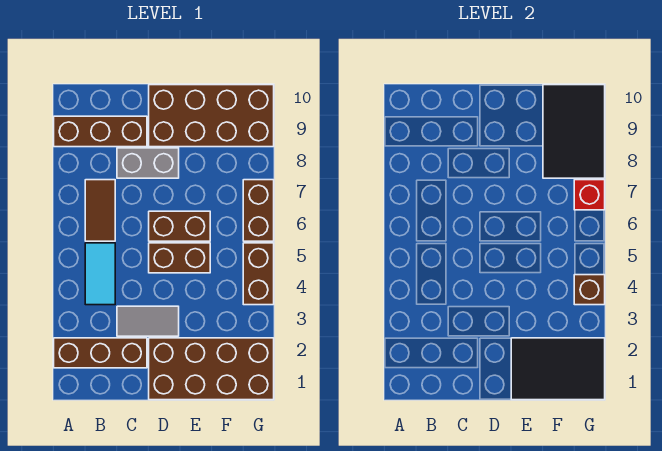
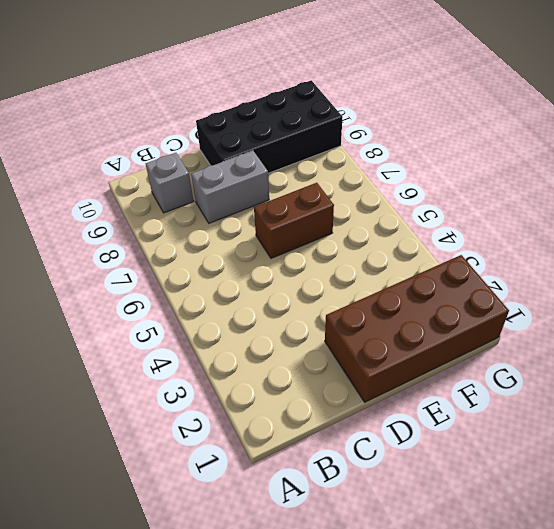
grey 1x1 brick [146,153,194,213] -> brown 1x3 brick [54,116,147,147]
black 2x4 brick [196,80,342,173] -> brown 2x4 brick [149,85,274,147]
none -> brown 1x3 brick [54,338,147,368]
none -> cyan 1x2 tile [85,243,115,305]
none -> brown 1x2 tile [85,180,115,241]

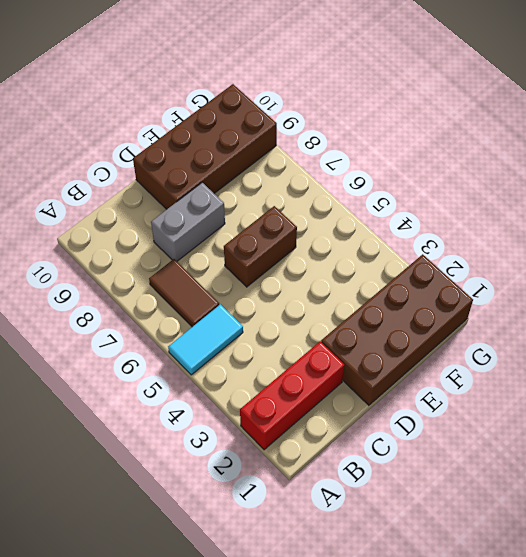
red 1x3 brick [240,341,344,450] -> brown 1x3 brick [54,338,147,368]
cyan 1x2 tile [168,304,243,375] -> cyan 1x2 tile turned to [85,243,115,305]
none -> brown 1x3 brick [54,116,147,147]
none -> grey 1x2 tile [117,306,179,336]
none -> brown 1x2 brick [149,243,210,273]

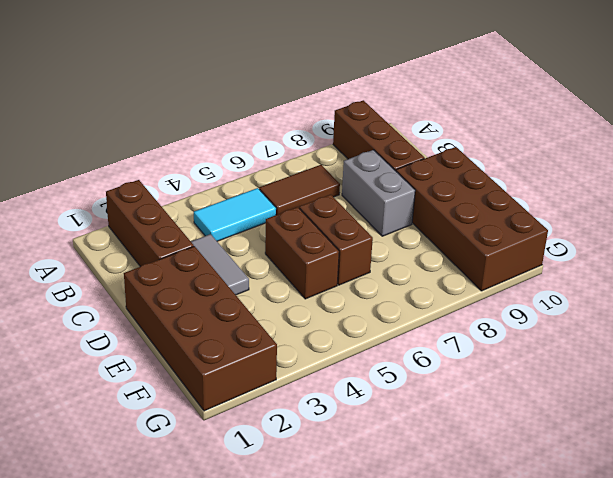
none -> brown 1x2 brick [243,243,274,305]
none -> brown 1x2 brick [243,180,274,241]
none -> black 2x3 tile [511,338,605,400]

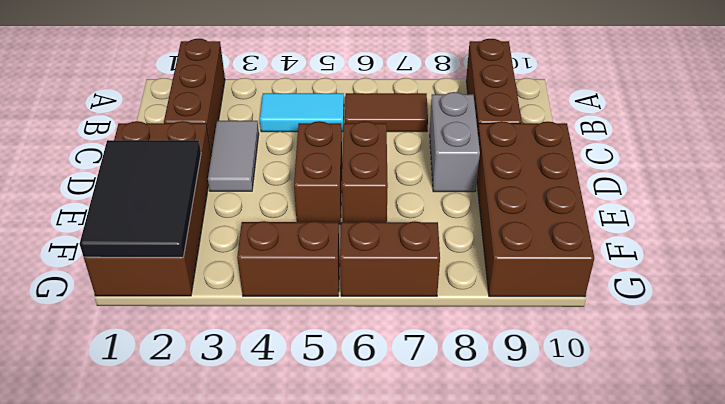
none -> black 2x3 tile [543,85,605,178]
none -> brown 1x1 brick [574,275,605,305]
none -> red 1x1 brick [574,180,605,210]

